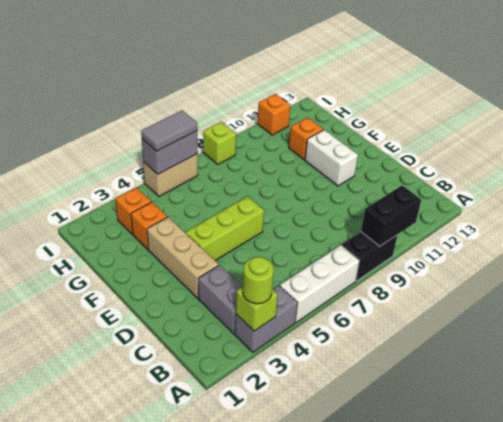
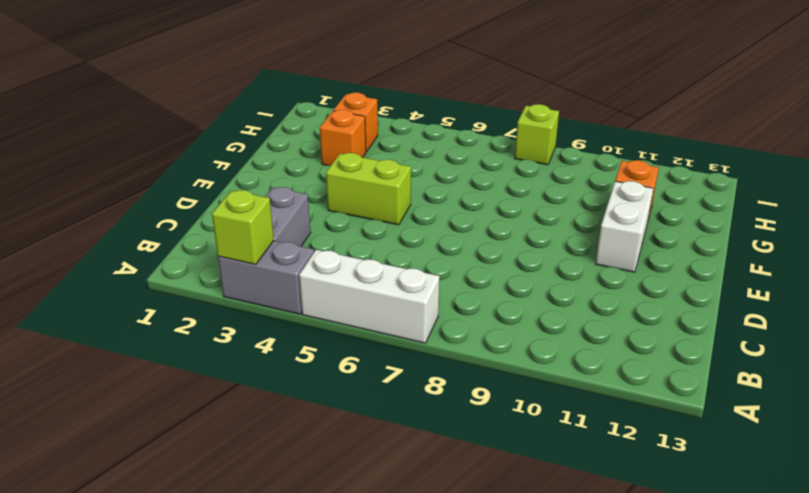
lime 1x2 brick [326,153,411,225] -> lime 1x3 brick [186,196,264,261]
none -> black 1x2 brick [341,232,397,281]
none -> tan 1x3 brick [147,217,219,298]
none -> tan 1x2 brick [143,154,198,196]

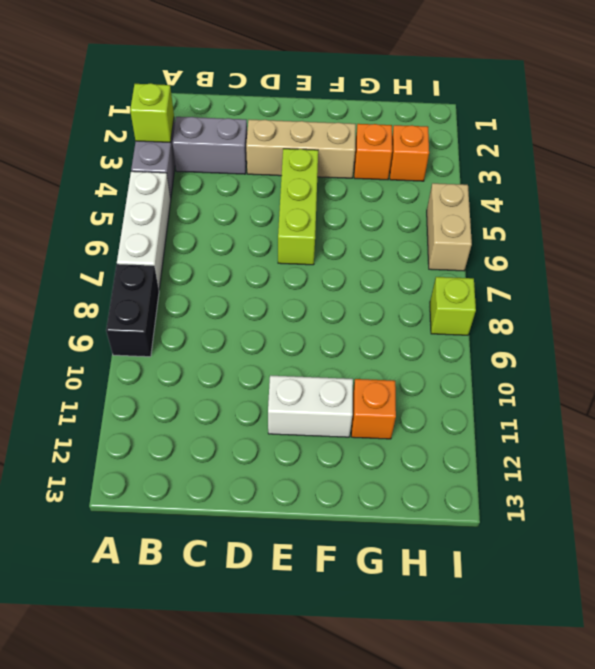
none -> orange 1x1 brick [258,94,290,135]
none -> black 1x2 brick [361,185,421,246]
none -> grey 1x2 brick [142,131,198,174]

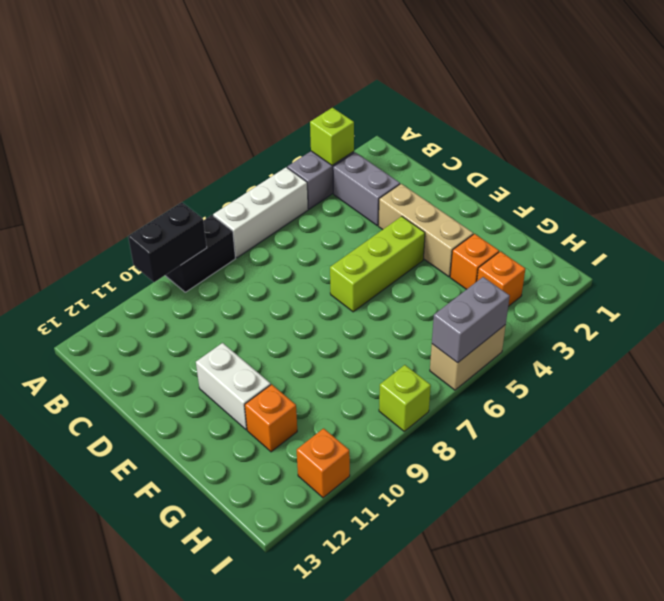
none -> lime 1x1 round brick [243,257,274,304]
none -> grey 1x2 tile [141,111,197,151]

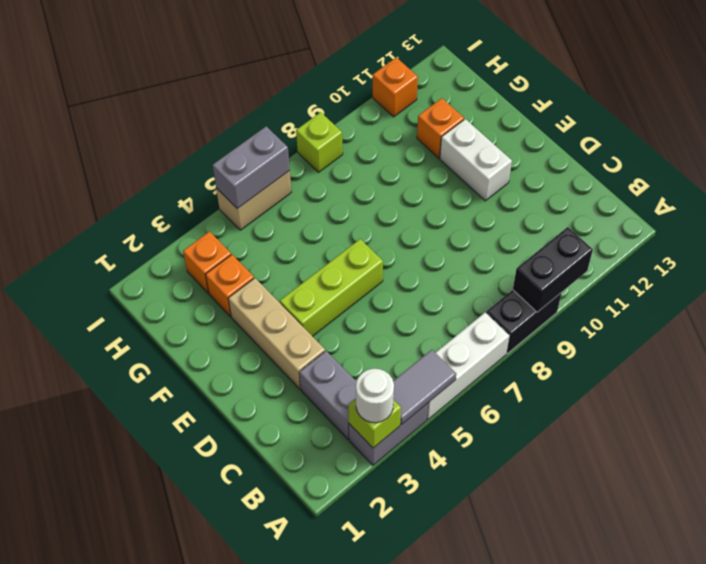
white 1x1 round brick [356,369,394,423] -> lime 1x1 round brick [243,257,274,304]
grey 1x2 tile [393,350,456,424] -> grey 1x2 tile moved to [141,111,197,151]

